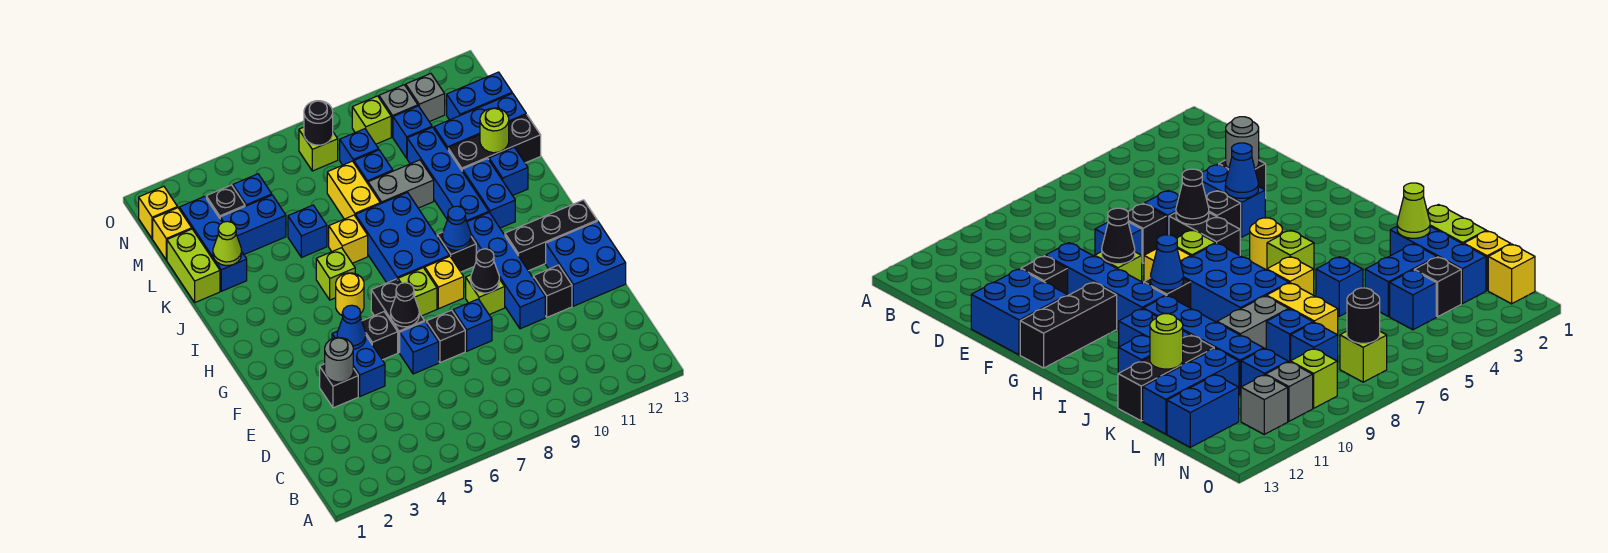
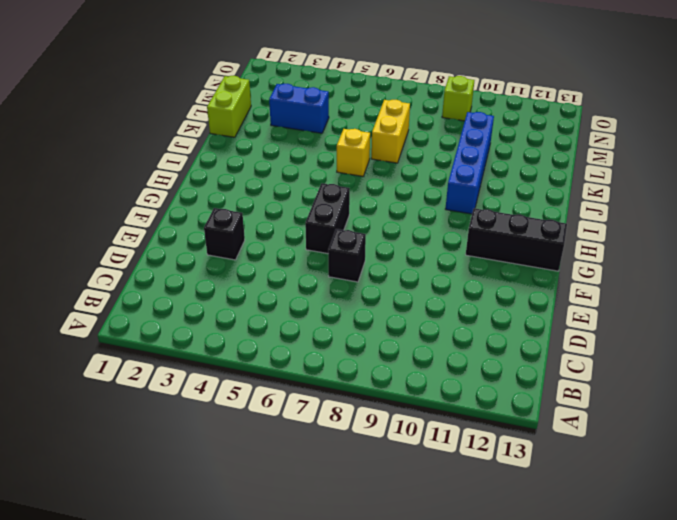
none -> blue 1x2 brick [332,331,385,396]
none -> blue 1x1 brick [400,322,439,374]
none -> blue 1x1 brick [453,299,492,351]
none -> blue 1x4 brick [467,213,545,329]

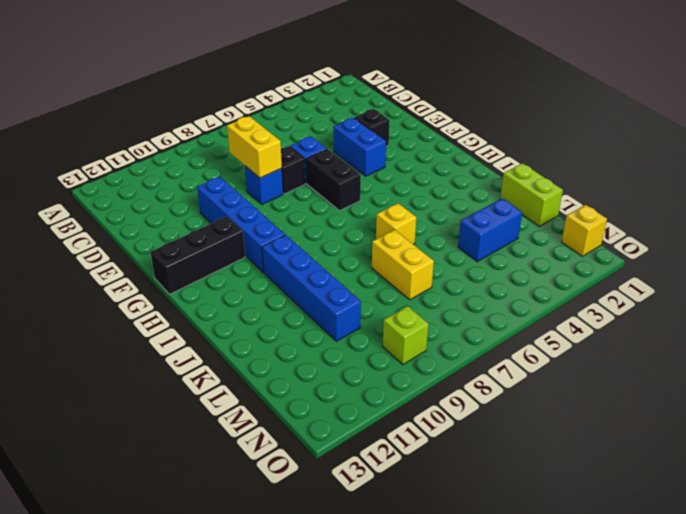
yellow 1x2 brick [227,116,282,178] -> none
none -> black 1x1 brick [533,265,572,317]
none -> blue 2x2 brick [546,221,626,306]
none -> black 1x1 brick [362,312,398,360]
none -> lime 1x1 brick [466,275,505,315]

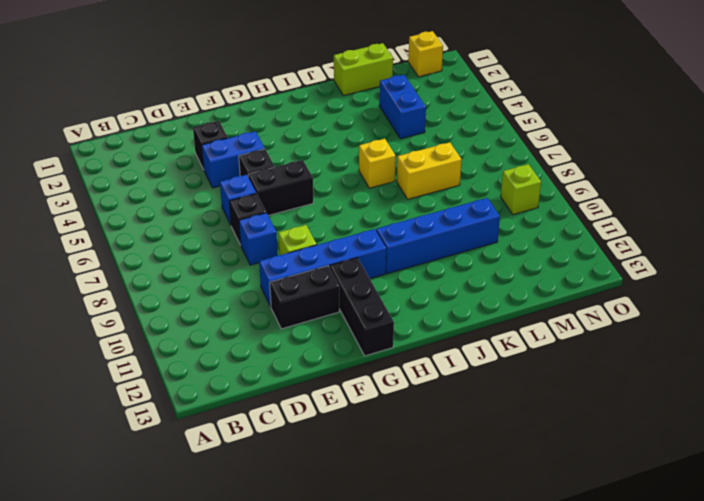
black 1x2 brick [270,266,339,329] -> black 1x1 brick [533,265,572,317]
none -> blue 2x2 brick [546,221,626,306]
none -> lime 1x1 brick [398,268,437,316]
none -> yellow 1x1 brick [425,256,464,309]
none -> yellow 1x1 round brick [336,273,364,315]

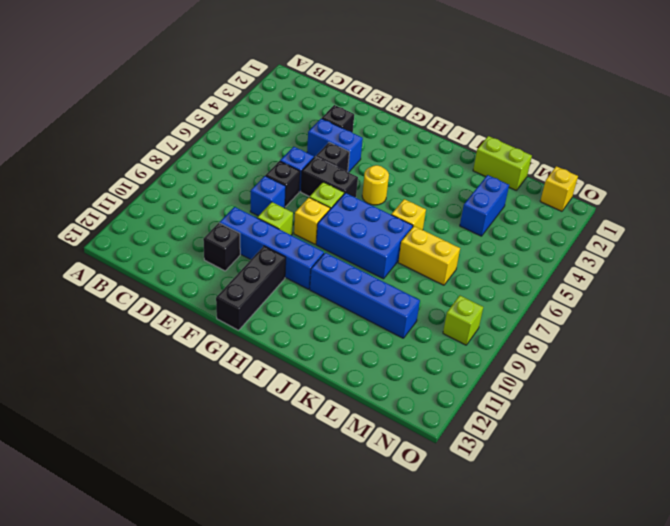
none -> blue 2x2 brick [546,221,626,306]
none -> black 1x1 brick [437,232,476,272]
none -> lime 1x1 brick [316,248,355,300]
none -> blue 1x2 brick [462,159,515,228]

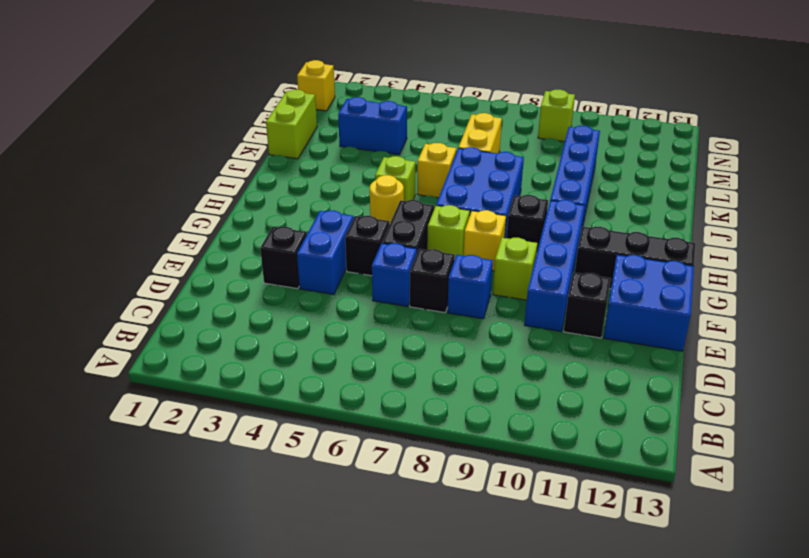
none -> blue 1x2 brick [462,159,515,228]
none -> blue 1x1 brick [489,147,528,196]
none -> blue 1x3 brick [179,196,247,291]
none -> blue 1x1 brick [288,205,327,258]

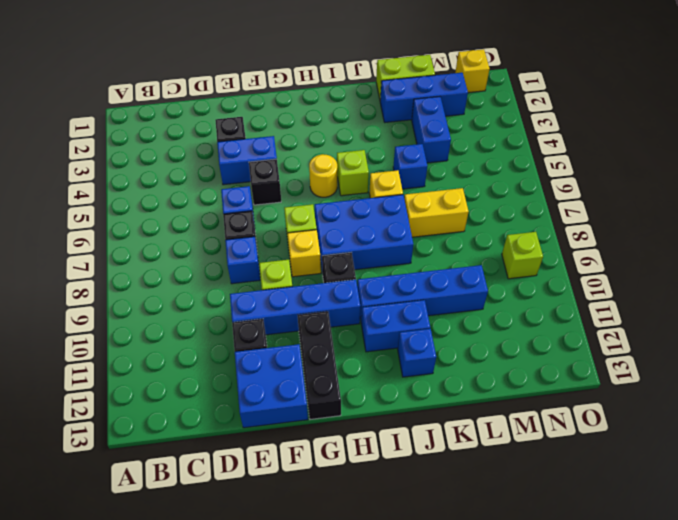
none -> black 1x2 brick [371,279,424,353]
none -> grey 1x2 brick [368,160,434,208]
none -> black 1x3 brick [448,115,541,170]
none -> blue 1x1 brick [354,150,393,183]

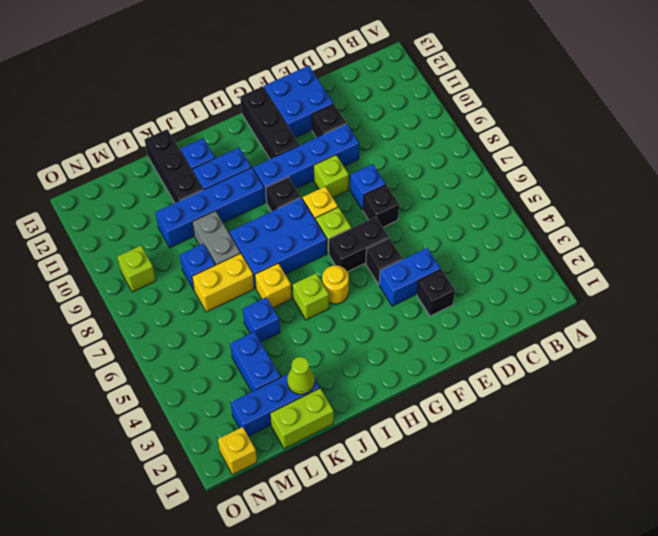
none -> blue 1x1 brick [400,322,439,374]
none -> blue 1x3 brick [434,93,526,149]
none -> yellow 1x1 brick [153,208,192,260]
none -> black 1x1 brick [206,185,245,218]

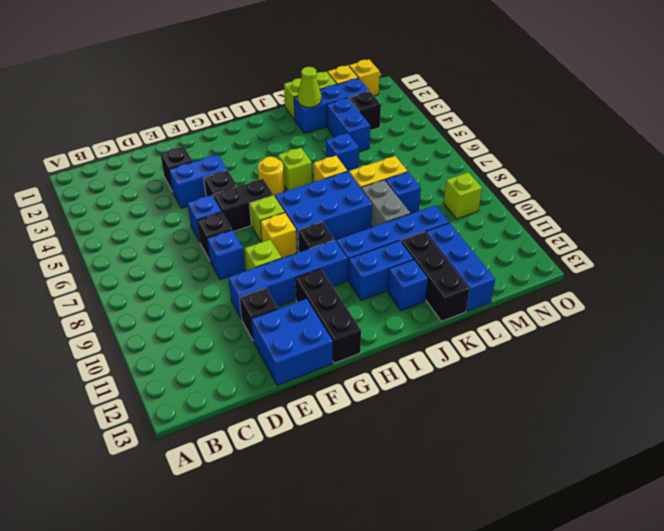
none -> blue 1x1 brick [233,174,272,206]
none -> blue 1x1 brick [340,129,379,165]
none -> blue 1x1 brick [393,106,432,158]
none -> blue 1x2 brick [447,72,512,120]

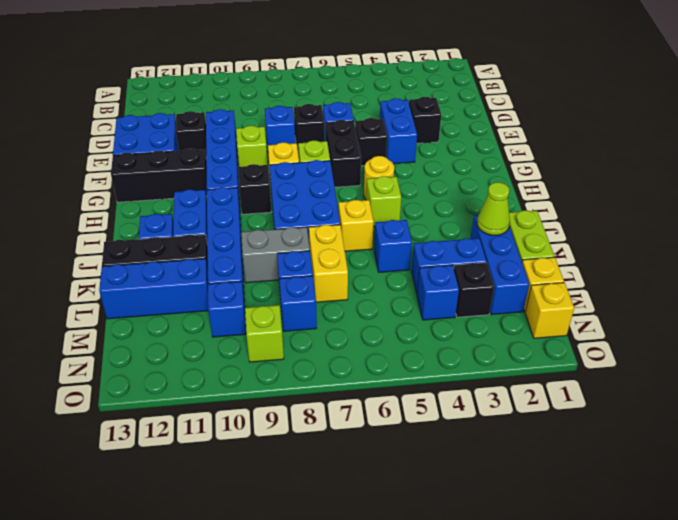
none -> blue 1x2 brick [447,72,512,120]
none -> lime 1x1 brick [299,127,338,171]
none -> grey 1x1 brick [379,85,418,137]
none -> grey 1x1 brick [406,74,445,122]

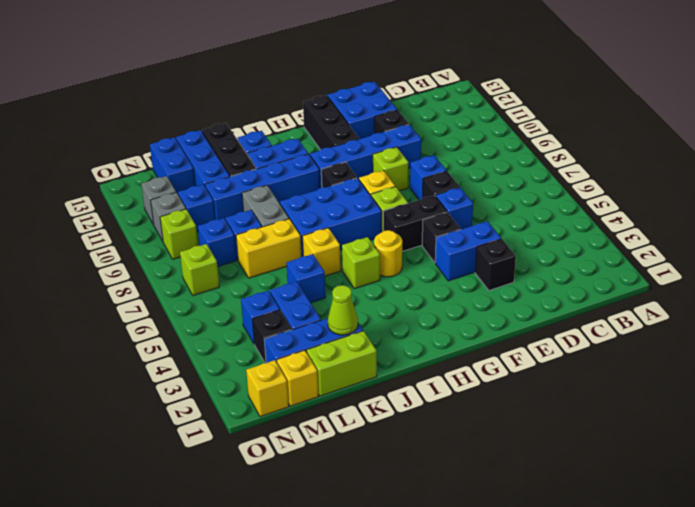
none -> grey 1x1 round brick [325,338,353,382]
none -> blue 1x1 cone [337,305,366,349]
none -> black 1x1 cone [391,283,419,327]
none -> black 1x1 cone [471,249,499,293]

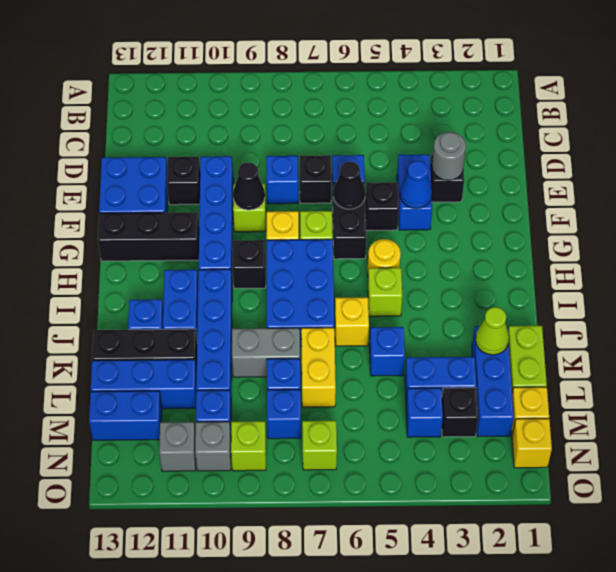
none -> blue 1x1 cone [442,206,471,250]
none -> lime 1x1 round brick [480,108,509,153]
none -> black 1x1 round brick [304,101,333,145]

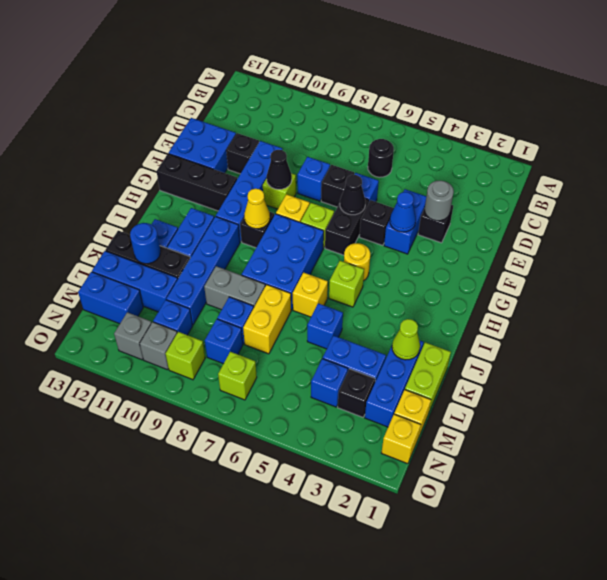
black 1x1 round brick [368,139,394,177] -> black 1x1 round brick moved to [304,101,333,145]
yellow 1x1 cone [244,189,270,229] -> blue 1x1 cone [442,206,471,250]
blue 1x1 round brick [130,223,160,264] -> lime 1x1 round brick [480,108,509,153]

